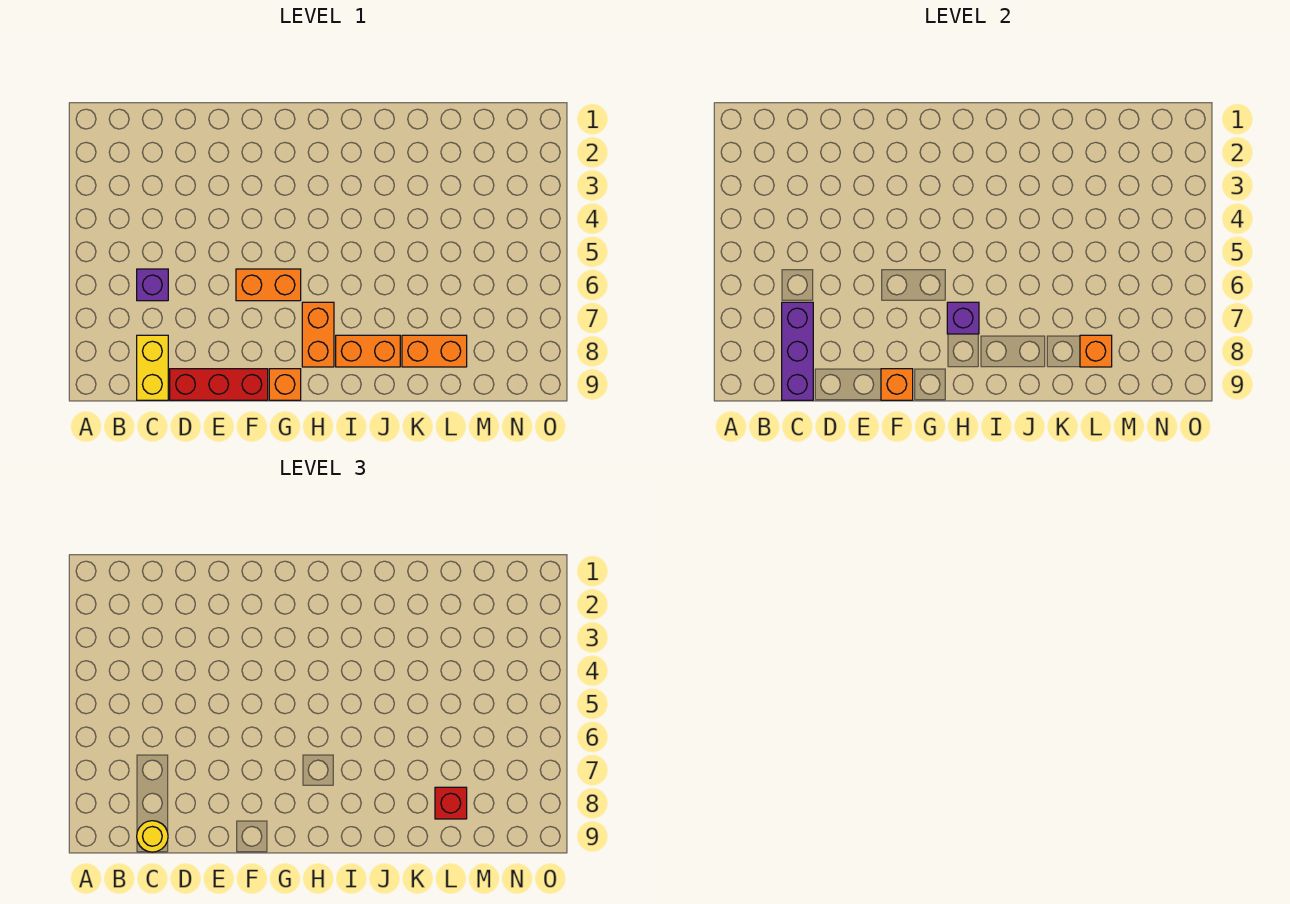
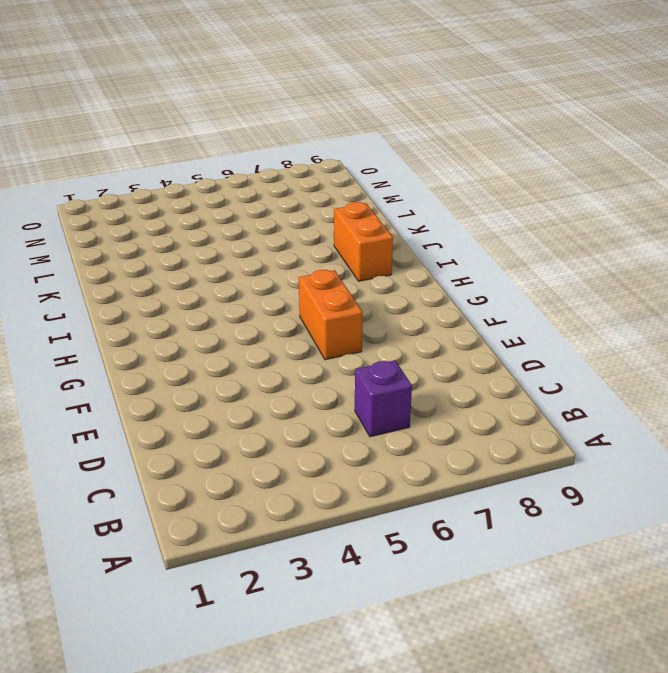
none -> yellow 1x2 brick [137,335,168,400]
none -> red 1x3 brick [170,369,268,400]
none -> orange 1x1 brick [269,369,301,400]

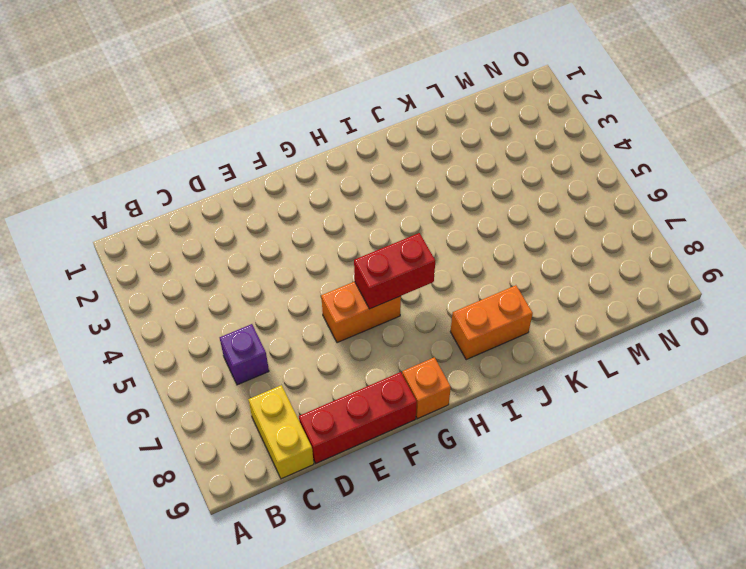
red 1x2 brick [354,233,435,309] -> none
none -> orange 1x2 brick [302,302,334,367]
none -> orange 1x2 brick [402,335,467,367]
none -> purple 1x3 brick [782,302,813,400]

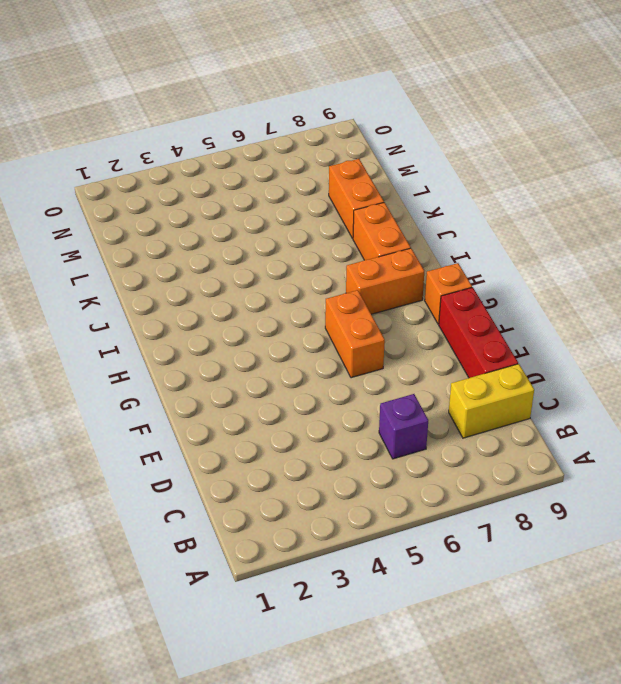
none -> purple 1x3 brick [782,302,813,400]
none -> orange 1x1 brick [881,369,913,400]
none -> purple 1x1 brick [947,302,979,334]

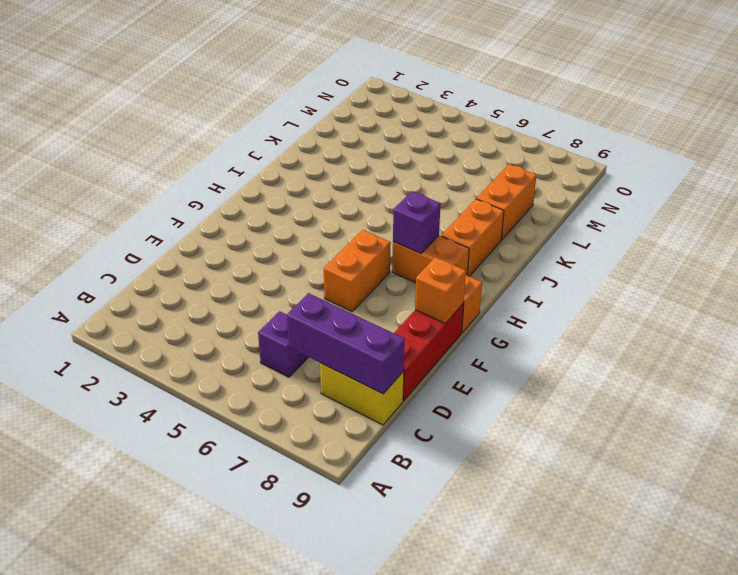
none -> orange 1x1 brick [1080,335,1112,367]
none -> yellow 1x1 round brick [137,821,168,852]
none -> red 1x1 brick [435,787,467,819]

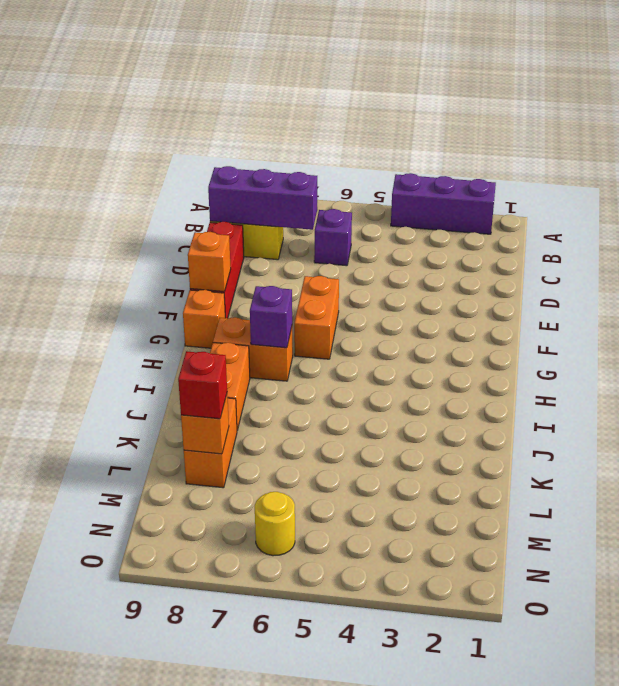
purple 1x3 brick [391,173,496,234] -> none
yellow 1x1 round brick [255,492,295,556] -> yellow 1x1 round brick moved to [137,821,168,852]

